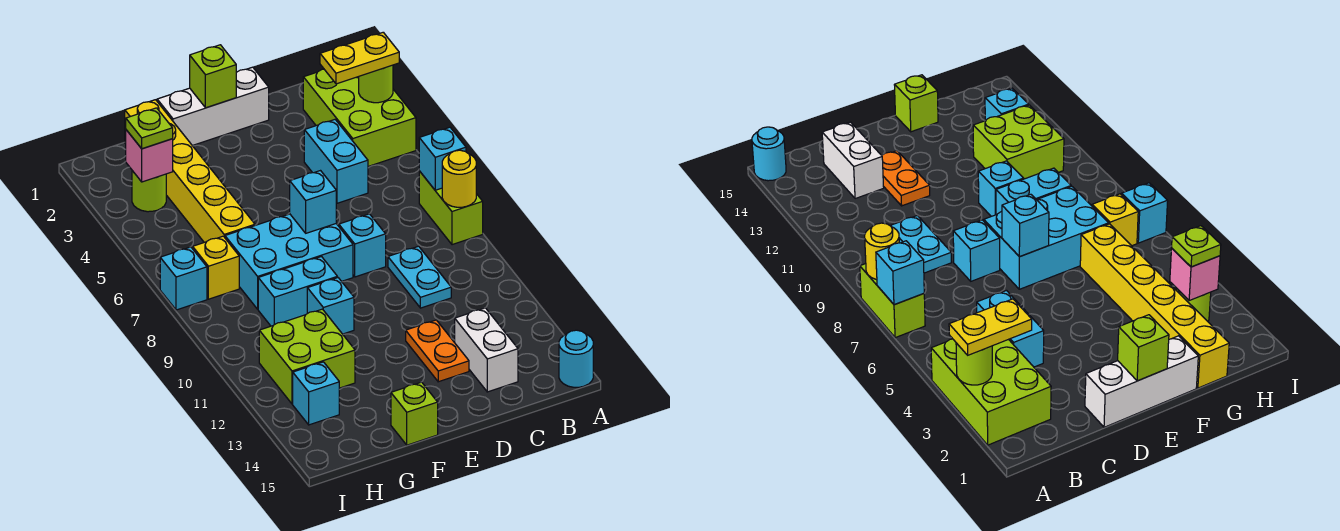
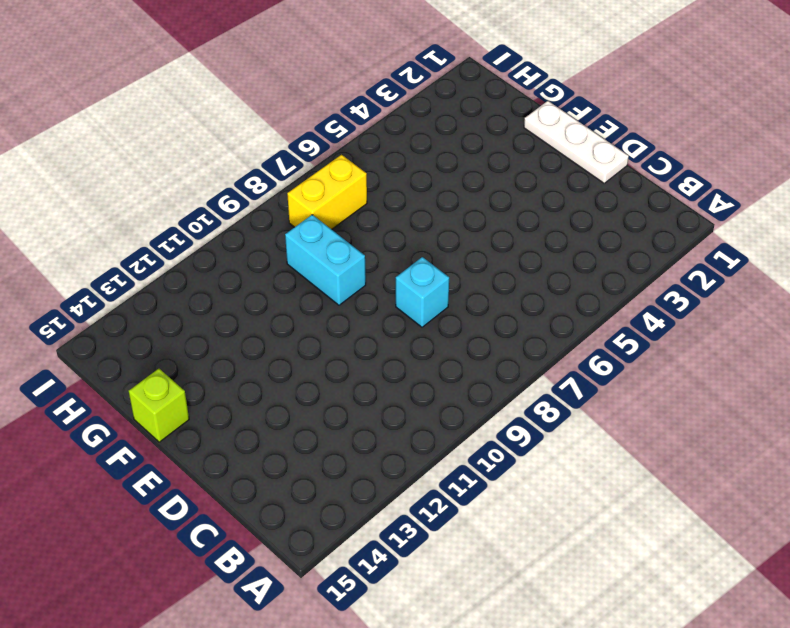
white 1x3 plate [524,101,629,183] -> white 1x3 brick [157,67,269,146]
yellow 1x2 brick [287,155,367,229] -> yellow 1x1 brick [193,236,239,299]
none -> lime 2x3 brick [303,69,416,166]
none -> lime 1x2 brick [419,171,483,245]
none -> cyan 1x1 round brick [559,330,593,387]

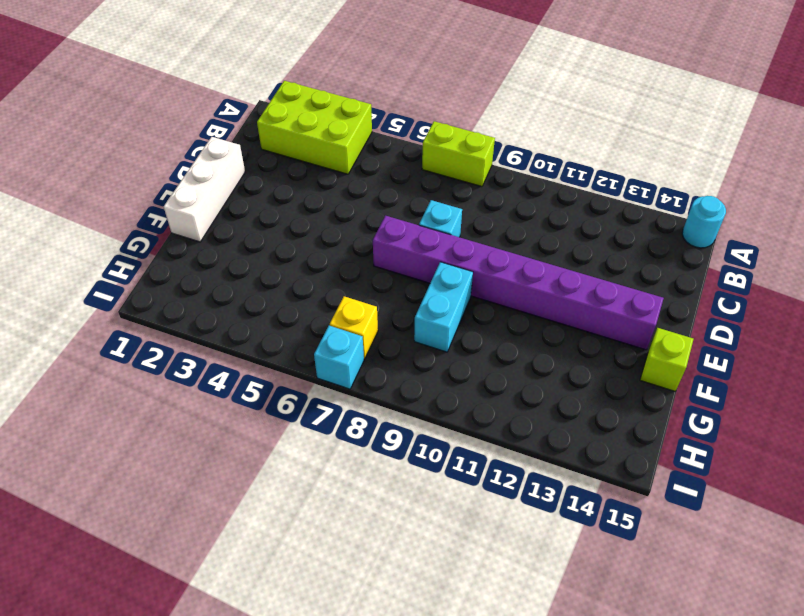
purple 1x8 brick [373,216,664,350] -> cyan 2x3 brick [225,214,353,309]
none -> cyan 1x2 brick [304,120,368,203]
none -> cyan 1x2 plate [388,246,451,308]
none -> white 1x2 brick [455,308,518,392]

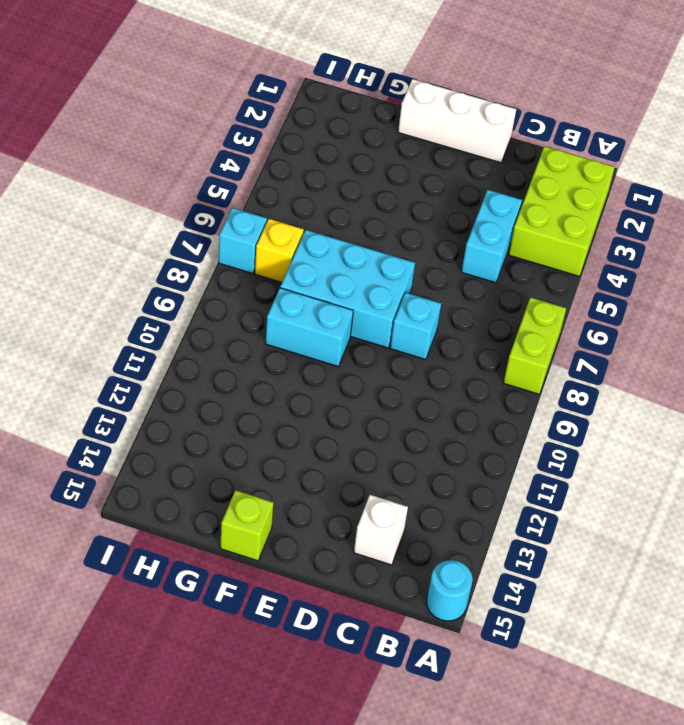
white 1x1 brick [354,495,408,565] -> white 1x2 brick [455,308,518,392]
none -> cyan 1x2 plate [388,246,451,308]
none -> orange 1x2 plate [406,320,469,382]
none -> cyan 1x1 brick [307,278,354,334]

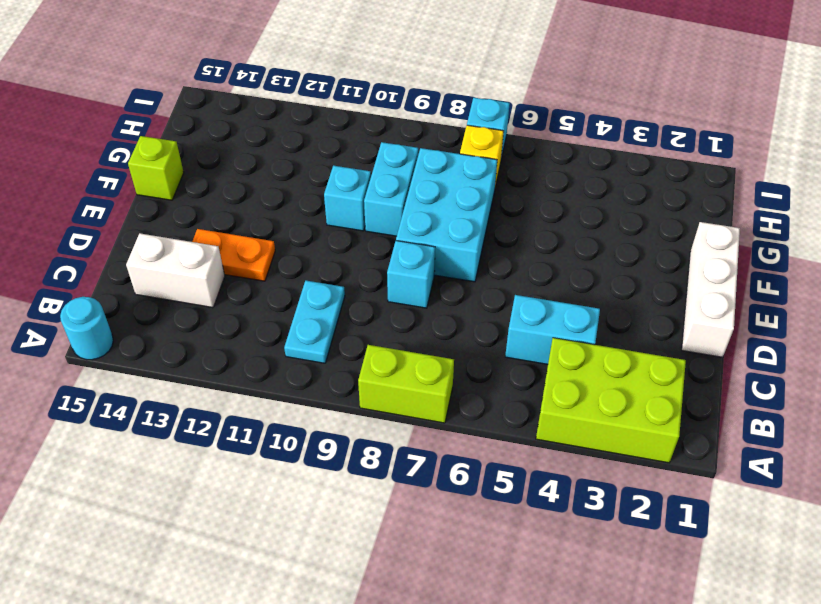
cyan 1x2 plate [284,281,345,363] -> cyan 1x2 plate turned to [388,246,451,308]
none -> yellow 1x6 brick [125,100,255,242]
none -> lime 2x2 brick [259,309,355,404]
none -> lime 1x1 round brick [132,171,166,212]

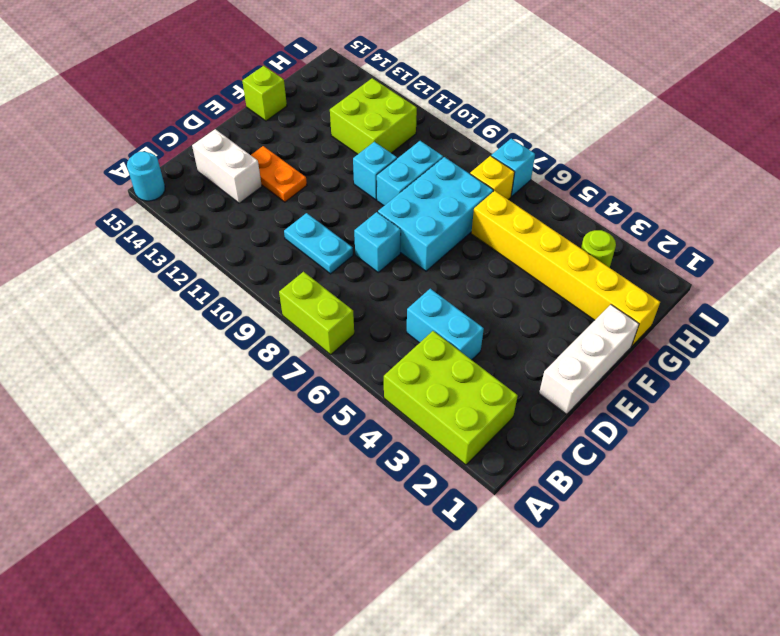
none -> cyan 1x1 brick [293,362,339,425]
none -> lime 1x1 round brick [359,65,393,103]
none -> cyan 1x1 brick [419,127,466,190]

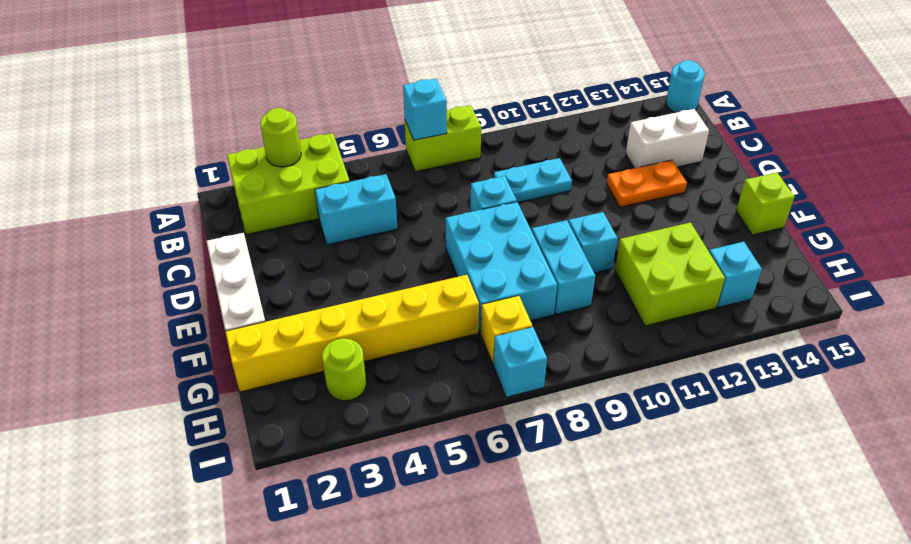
none -> yellow 1x1 round brick [442,150,476,207]
none -> lime 1x1 brick [190,45,236,108]
none -> cyan 1x1 brick [290,171,336,233]

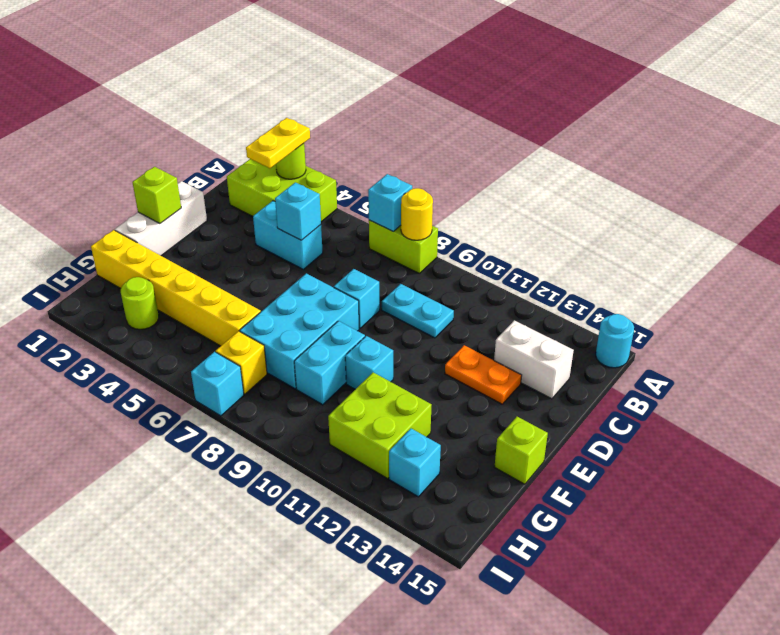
cyan 1x1 brick [275,182,321,240] -> cyan 1x1 brick moved to [290,171,336,233]
none -> pink 1x1 brick [126,130,173,182]
none -> lime 1x1 plate [126,108,173,149]

